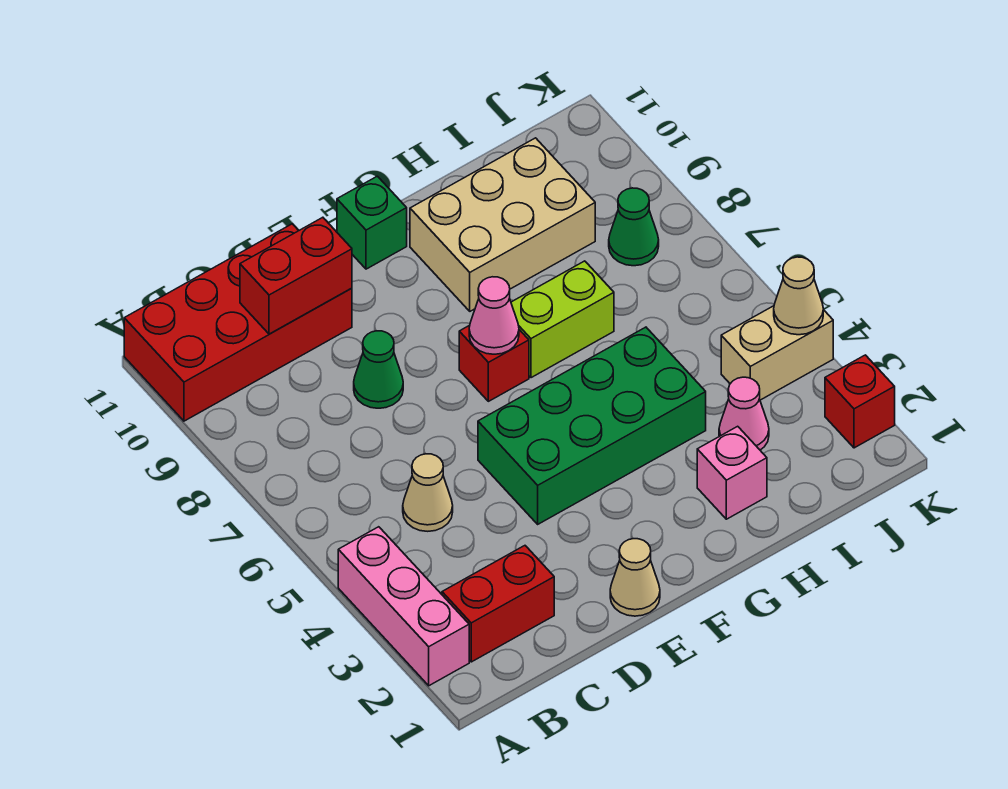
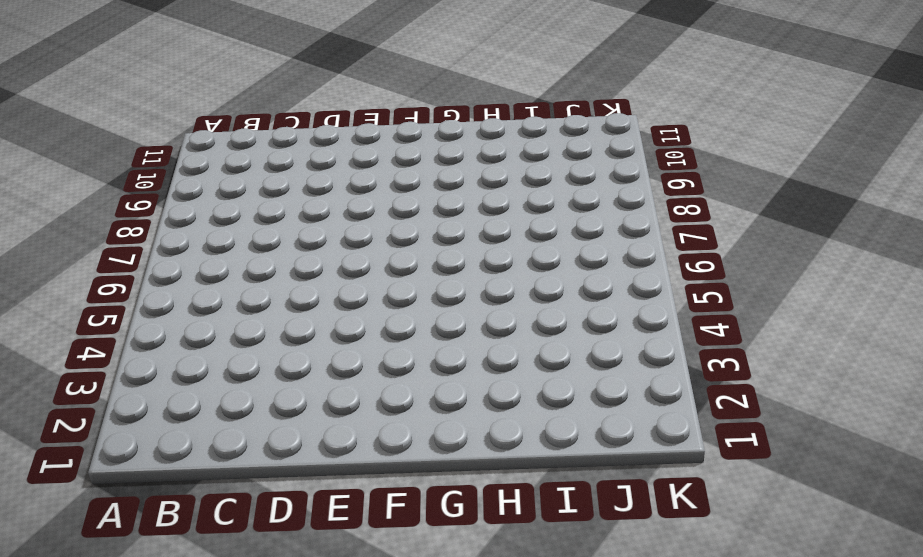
none -> pink 1x3 brick [338,527,469,686]
none -> red 2x4 brick [124,224,352,421]
none -> red 1x2 brick [442,546,554,662]

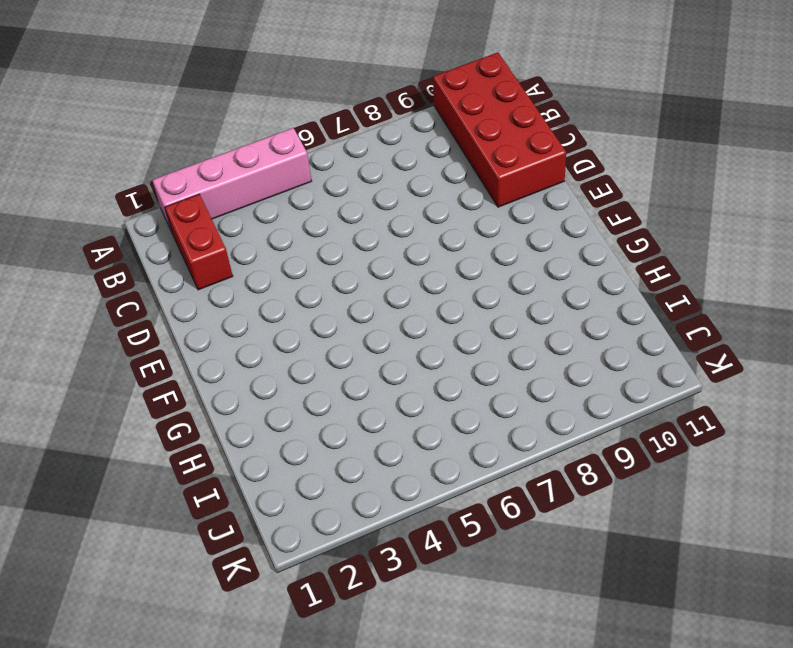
pink 1x4 brick [152,128,312,232] -> pink 1x3 brick [338,527,469,686]
none -> tan 1x1 cone [403,454,453,531]
none -> green 1x1 cone [354,331,403,408]
none -> tan 1x1 cone [610,539,660,616]

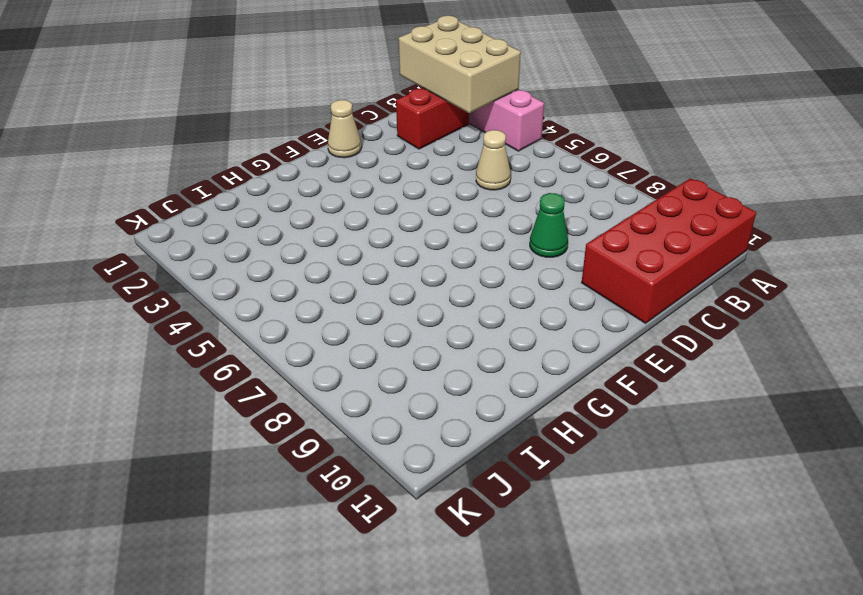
tan 2x3 brick [399,16,521,113] -> tan 2x3 brick turned to [410,138,595,311]
none -> green 2x4 brick [478,327,706,524]
none -> red 1x1 brick [459,326,529,401]
none -> green 1x1 brick [337,176,407,269]

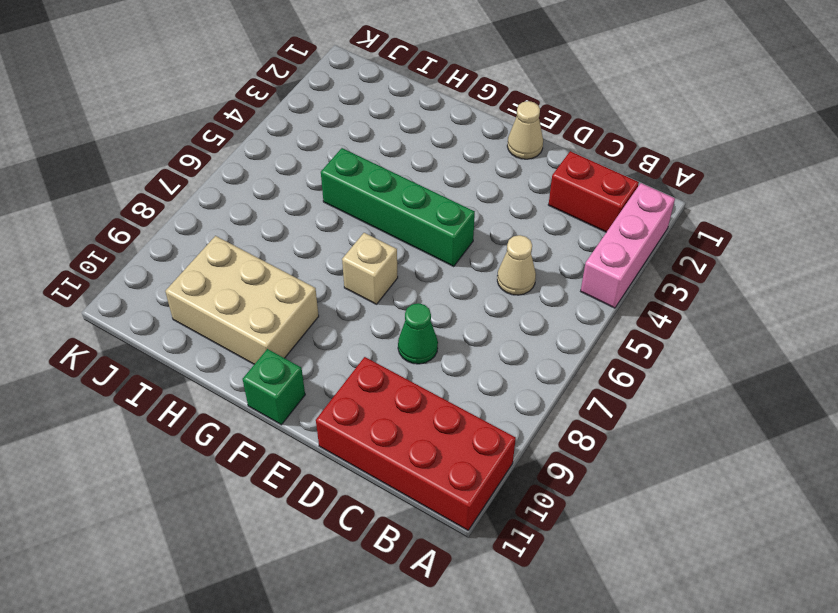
green 1x4 brick [321,148,475,266] -> green 2x4 brick [478,327,706,524]
tan 1x1 brick [342,233,398,304] -> red 1x1 brick [459,326,529,401]
none -> lime 1x2 brick [511,261,614,378]
none -> pink 1x1 brick [697,426,767,519]
none -> pink 1x1 cone [719,377,769,450]

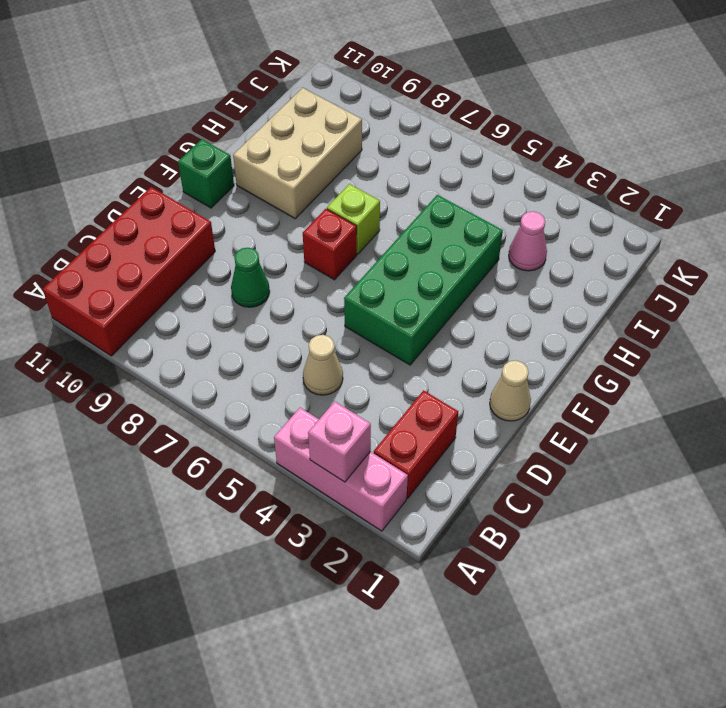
pink 1x1 brick [308,402,371,482] -> pink 1x1 brick moved to [697,426,767,519]
lime 1x1 brick [327,184,380,254] -> lime 1x2 brick [511,261,614,378]
none -> tan 1x2 brick [721,306,833,400]
none -> green 1x1 cone [609,188,659,266]
none -> red 1x1 brick [825,355,895,448]

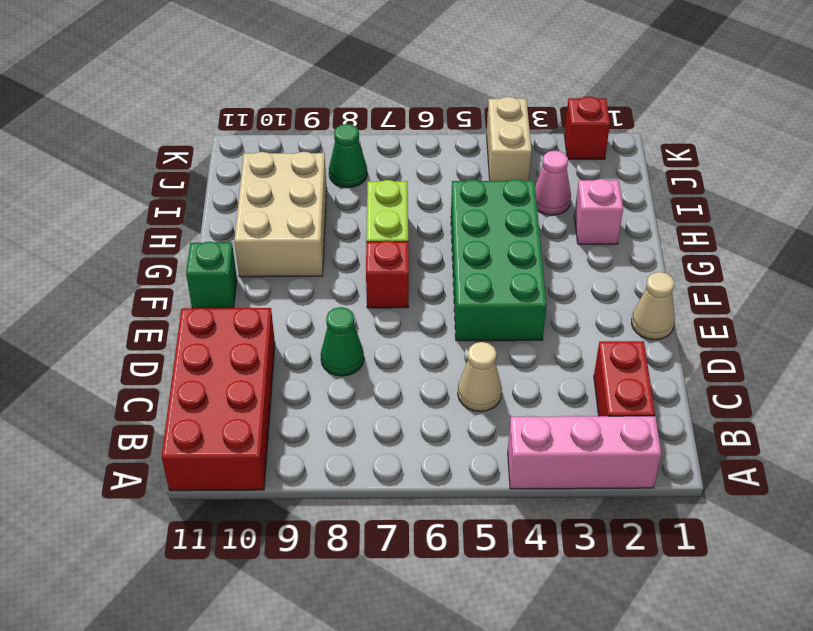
none -> red 1x2 brick [240,217,352,334]
none -> pink 1x1 cone [469,277,519,354]
none -> tan 1x1 cone [774,257,823,335]

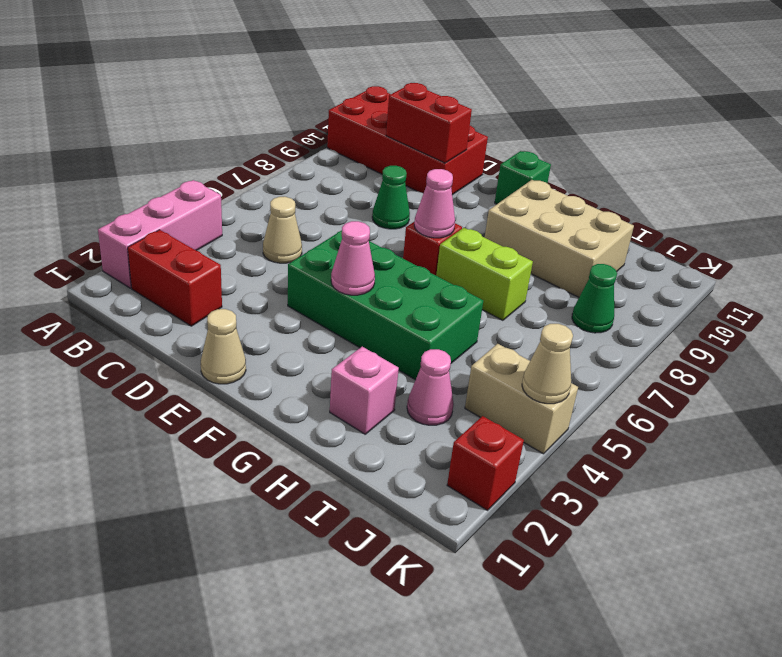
pink 1x1 cone [331,221,375,295] -> none

